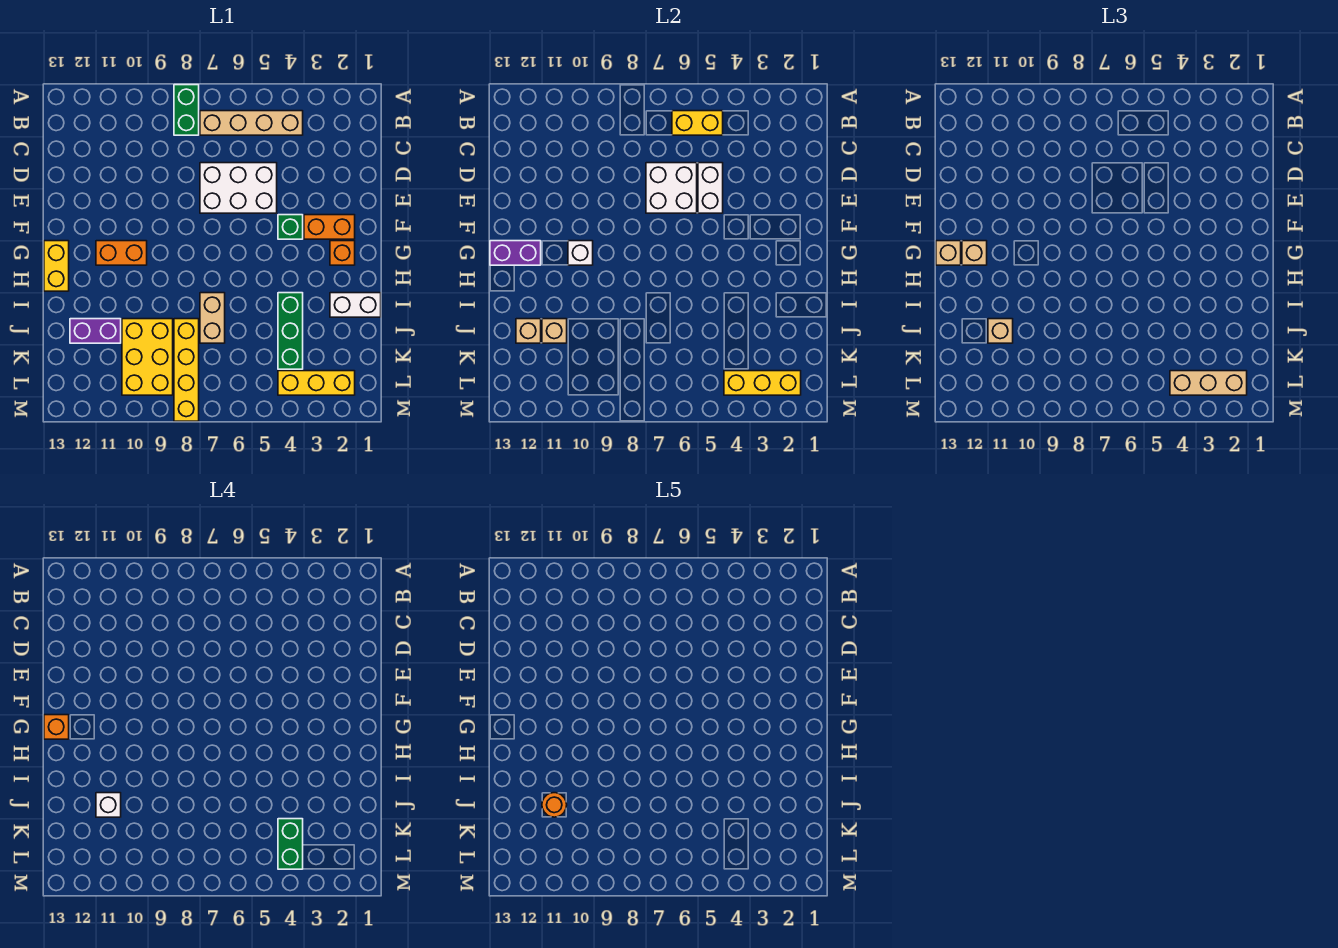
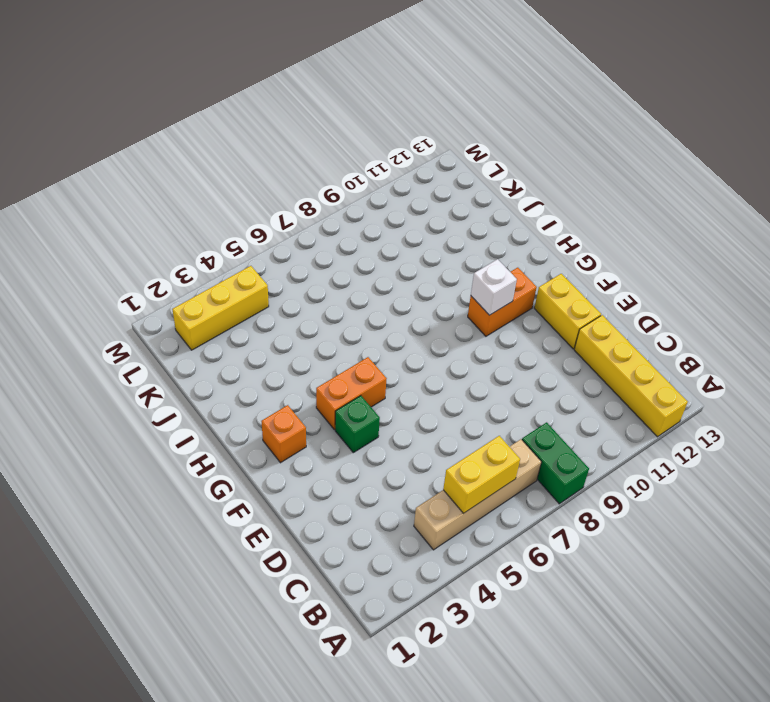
yellow 1x4 brick [574,315,688,437] -> yellow 1x4 brick moved to [174,319,199,421]
yellow 1x2 brick [534,274,601,349] -> yellow 1x2 brick moved to [44,241,69,291]
orange 1x2 brick [316,357,387,429] -> orange 1x2 brick moved to [304,215,355,239]
none -> white 2x3 brick [200,163,277,213]
none -> white 1x2 brick [330,293,381,317]
none -> green 1x3 brick [278,293,303,369]
none -> tan 1x2 brick [200,293,225,343]

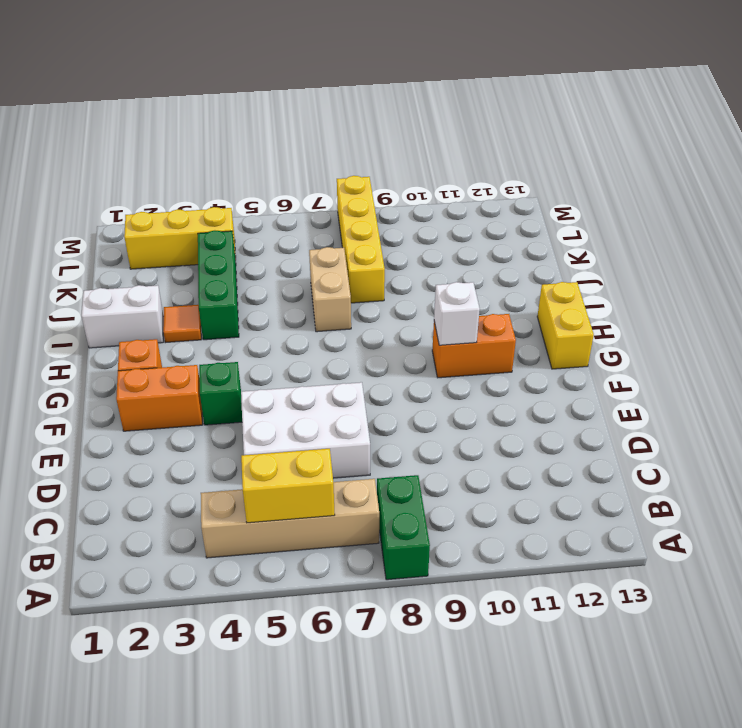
orange 1x1 tile [163,305,201,343] -> none
none -> yellow 2x3 brick [122,319,173,395]
none -> purple 1x2 brick [70,319,121,343]
none -> white 1x2 brick [698,163,723,213]
none -> white 2x2 brick [646,163,697,213]

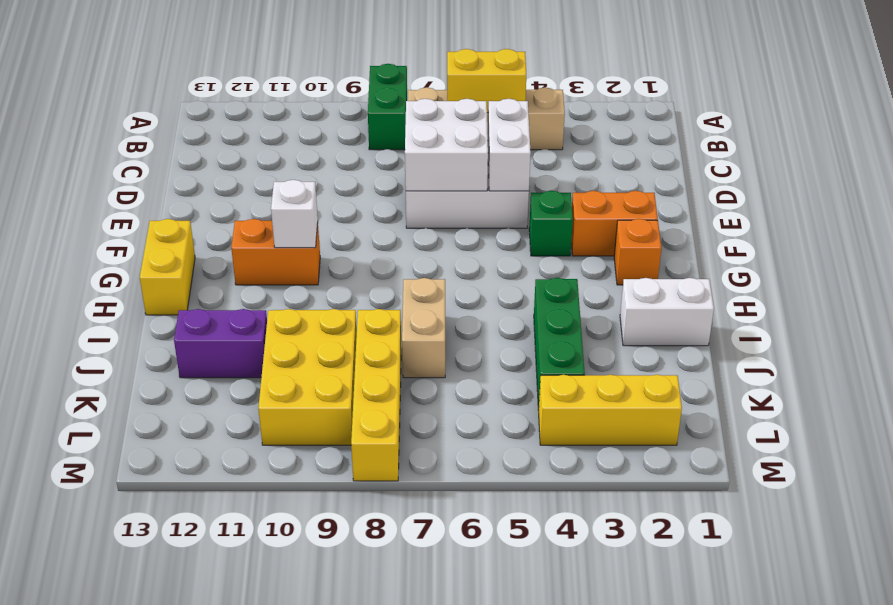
none -> purple 1x2 brick [490,241,541,265]
none -> tan 1x1 brick [542,319,567,343]
none -> tan 1x1 brick [516,319,541,343]
none -> yellow 1x3 brick [724,371,801,395]

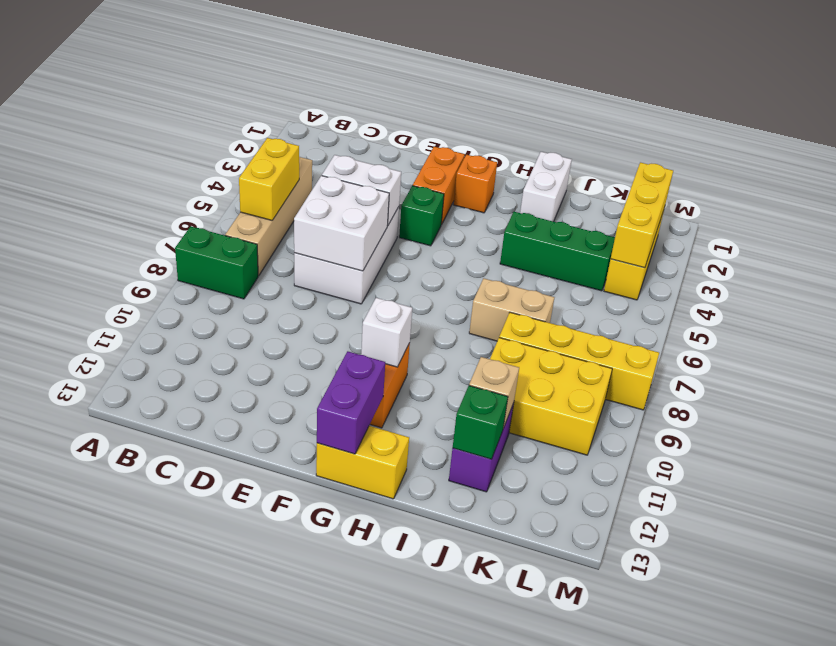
green 1x1 brick [453,386,508,459] -> tan 1x1 brick [516,319,541,343]
none -> tan 1x1 brick [962,241,987,265]
none -> tan 1x1 brick [936,241,961,265]
none -> tan 1x1 brick [988,319,1013,343]
none -> tan 1x3 brick [1170,371,1247,395]

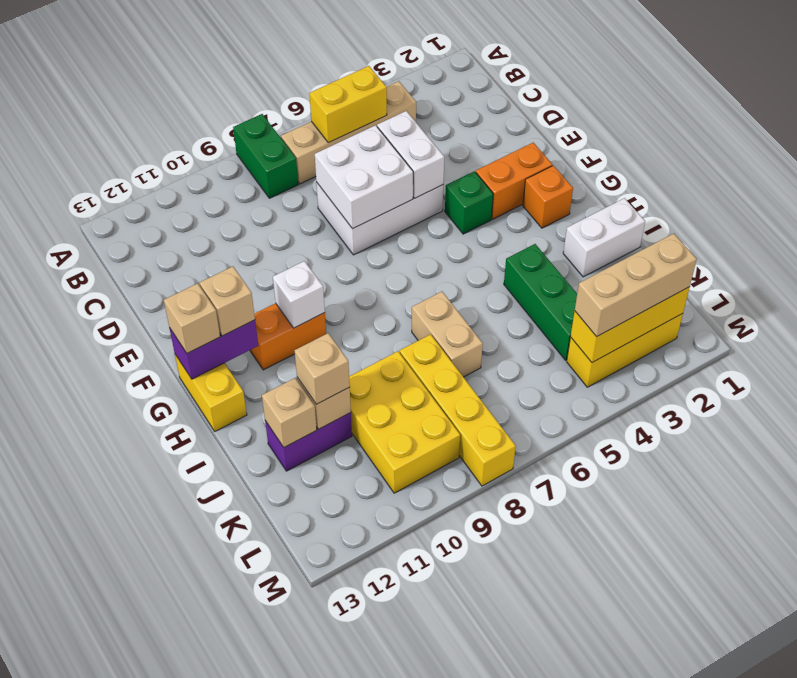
none -> orange 1x1 brick [44,715,69,739]
none -> white 1x1 brick [96,793,121,817]
none -> green 1x2 brick [278,819,303,869]
none -> orange 1x1 round brick [542,793,567,817]

